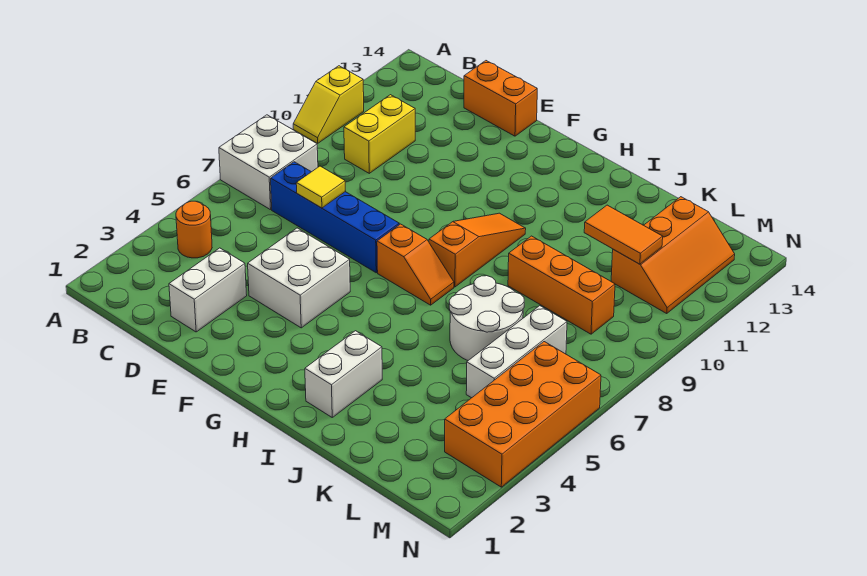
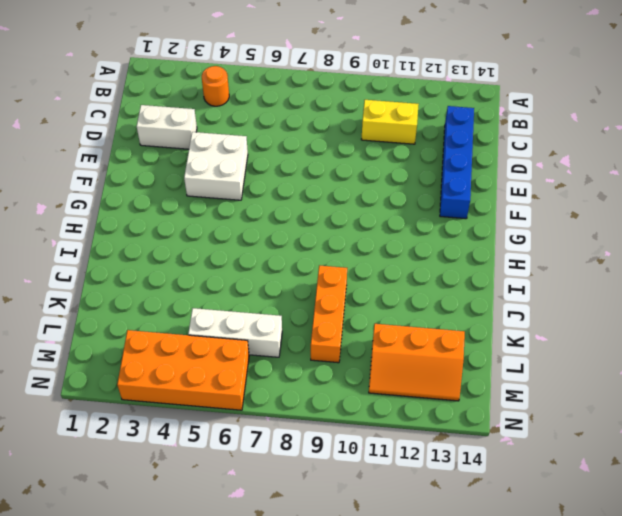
blue 1x4 brick [440,106,474,219] -> blue 1x4 brick moved to [271,162,399,273]
none -> white 2x2 brick [219,115,318,210]
none -> yellow 1x2 slope [293,66,364,144]
none -> orange 1x2 brick [464,61,537,136]

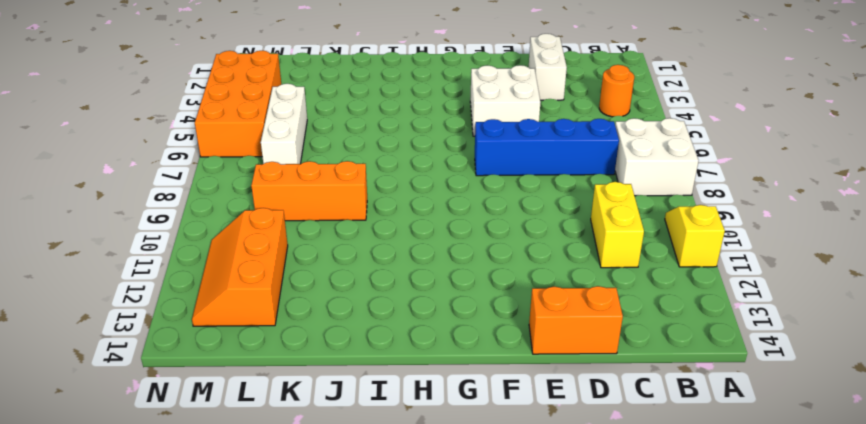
none -> orange 1x2 slope [377,224,454,305]
none -> orange 1x3 slope [429,213,526,287]
none -> white 1x2 brick [305,331,382,417]

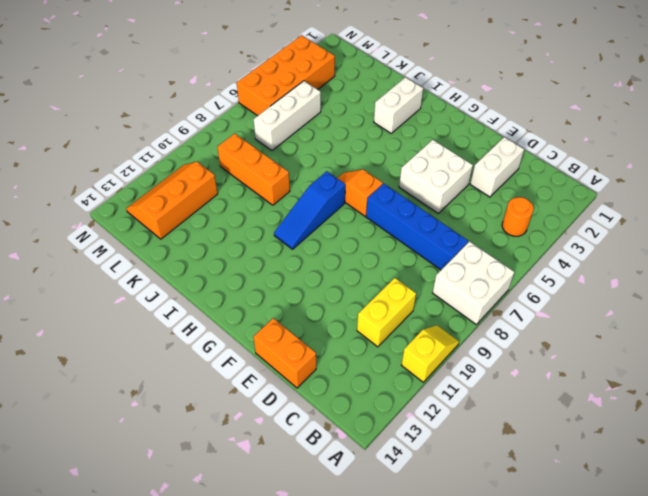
blue 1x3 slope [274,171,345,249] -> orange 1x3 slope [429,213,526,287]
none -> white 2x2 round brick [449,276,524,360]
none -> yellow 1x1 tile [296,166,345,208]
none -> orange 1x2 tile [584,205,663,264]

